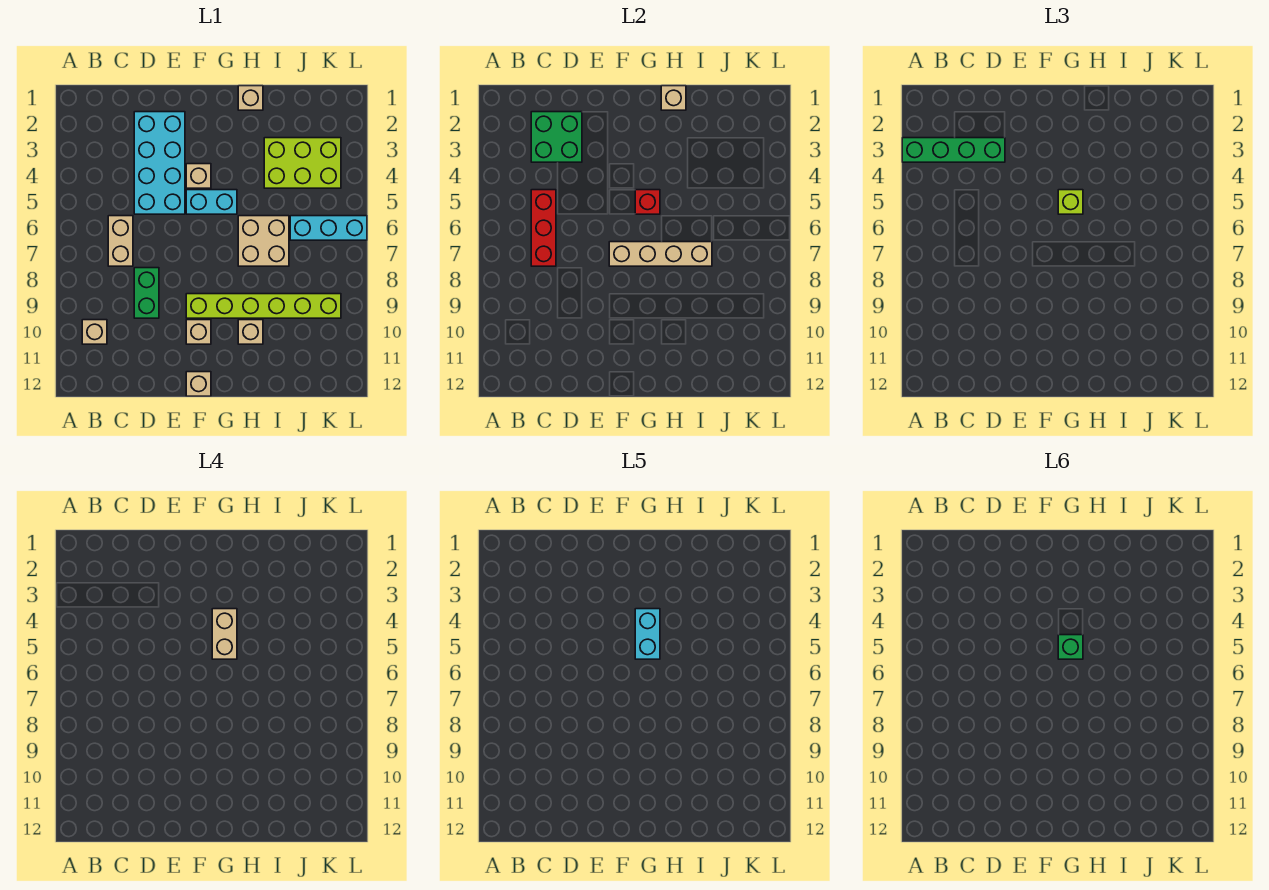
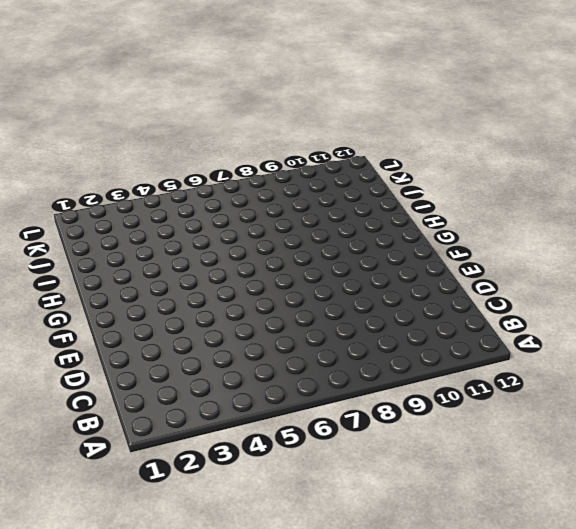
none -> tan 1x1 brick [82,320,107,344]
none -> tan 1x2 brick [108,216,133,266]
none -> cyan 2x4 brick [134,112,185,214]

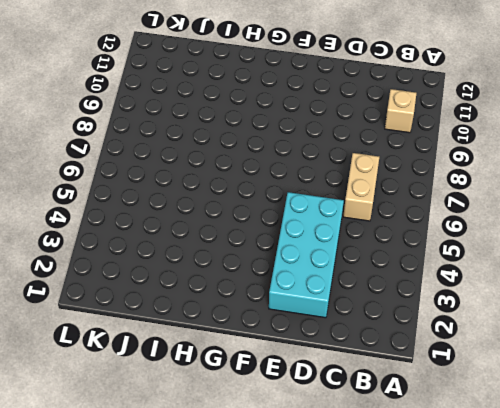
none -> green 1x2 brick [134,268,159,318]
none -> tan 1x1 brick [186,164,211,188]
none -> cyan 1x2 brick [186,190,237,214]

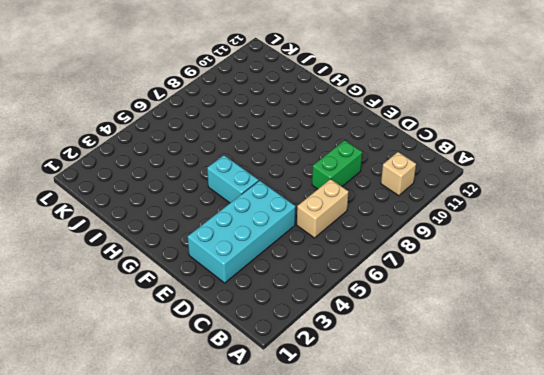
none -> tan 1x1 brick [186,164,211,188]
none -> lime 1x6 brick [186,294,341,318]
none -> tan 1x1 brick [186,320,211,344]

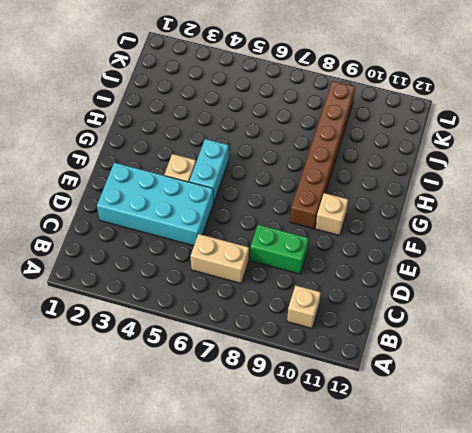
brown 1x6 brick [290,81,355,229] -> lime 1x6 brick [186,294,341,318]
none -> tan 1x1 brick [186,372,211,396]
none -> tan 1x1 brick [238,86,263,110]
none -> tan 2x2 brick [238,216,289,266]

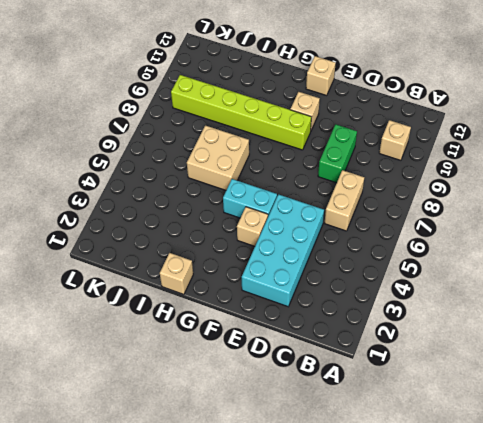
none -> tan 1x1 brick [238,320,263,344]
none -> lime 2x3 brick [264,138,341,188]
none -> cyan 1x3 brick [290,216,367,240]

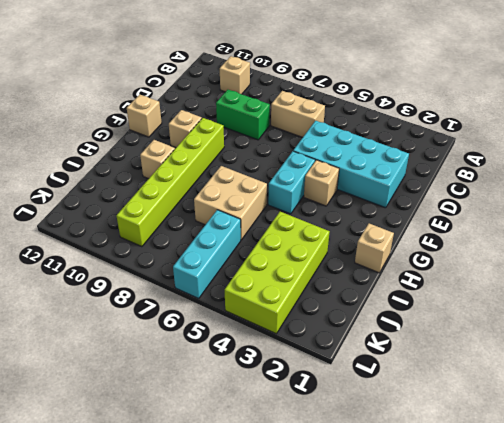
lime 2x4 brick [225,212,329,334] -> lime 2x3 brick [264,138,341,188]
none -> green 2x2 brick [531,112,582,162]
none -> red 1x3 brick [531,190,556,266]
none -> tan 1x4 brick [609,242,712,266]

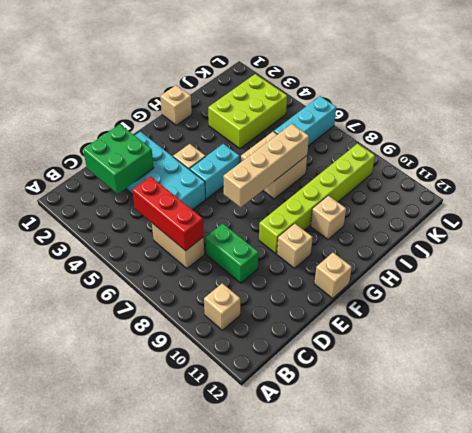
none -> red 1x1 brick [635,190,660,214]
none -> tan 1x1 brick [661,86,686,110]
none -> green 1x4 brick [902,138,1005,162]

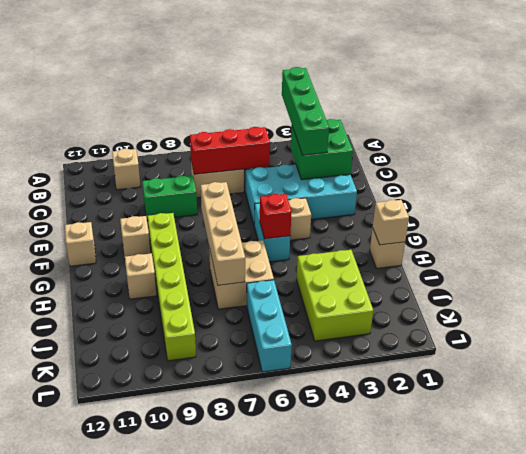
none -> lime 1x1 brick [1058,190,1083,214]
none -> tan 1x2 brick [212,609,237,659]
none -> cyan 1x2 brick [635,609,660,659]

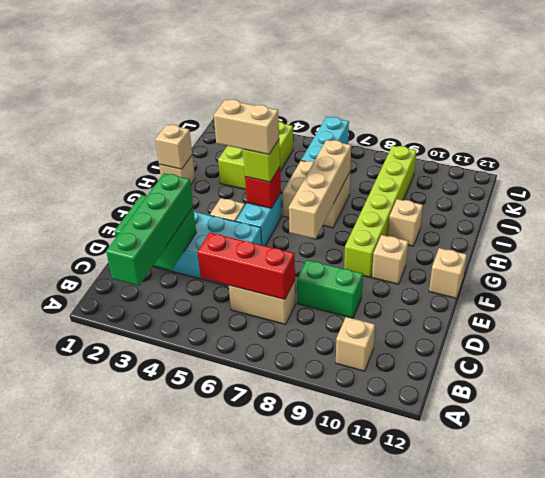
none -> cyan 1x2 brick [635,609,660,659]
none -> green 1x1 brick [1058,635,1083,659]

